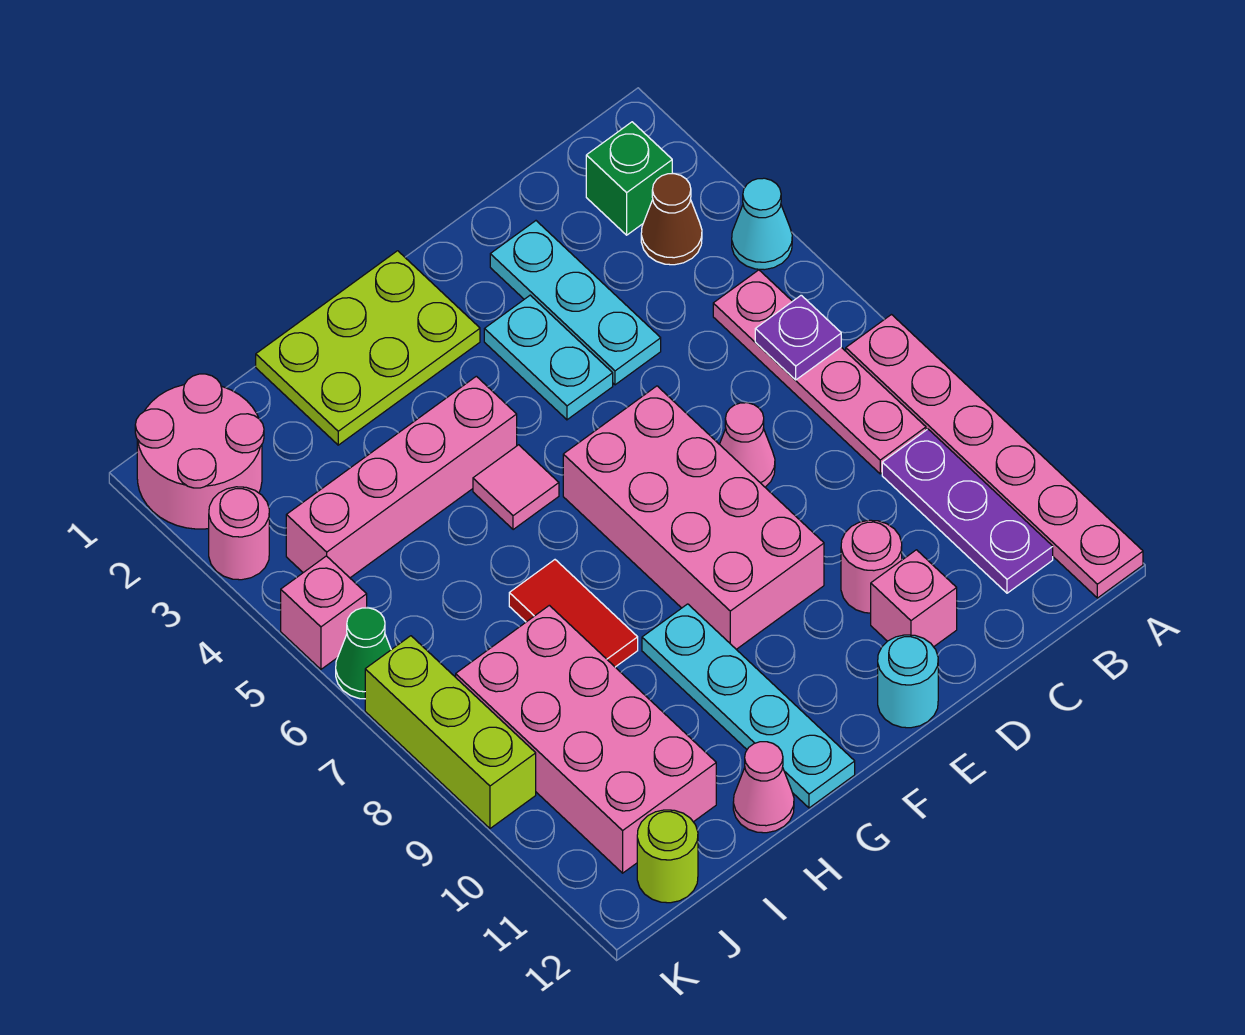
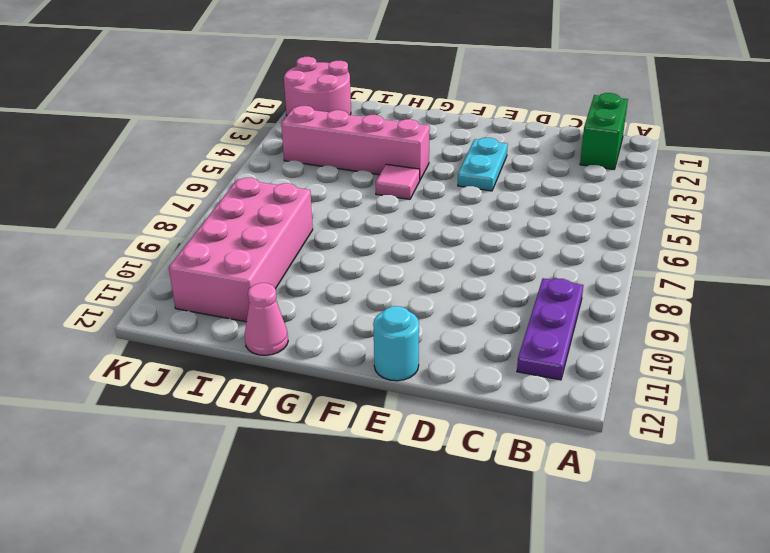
green 1x2 brick [580,93,628,169] -> green 1x1 brick [586,122,672,235]
none -> cyan 1x1 cone [732,178,792,270]
none -> pink 1x6 plate [846,315,1143,598]
none -> brown 1x1 cone [641,174,702,265]

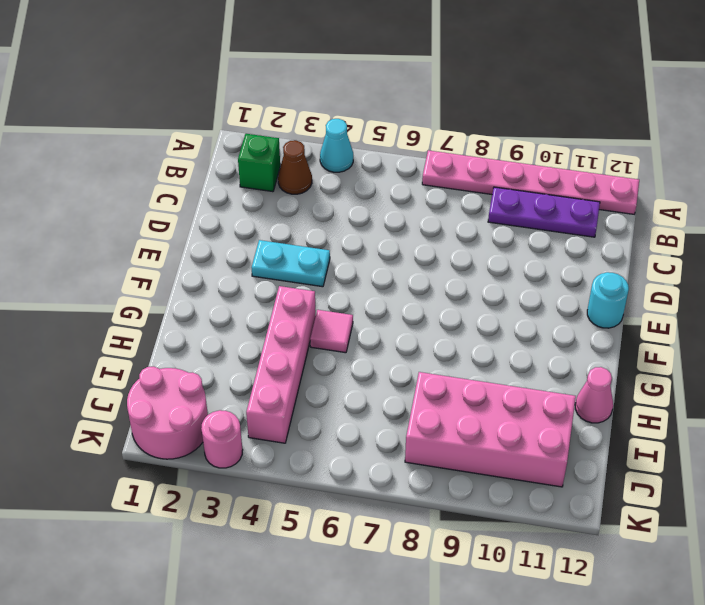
none -> pink 1x4 plate [713,270,926,474]
none -> cyan 1x3 plate [490,221,661,385]
none -> pink 1x1 cone [720,403,775,487]

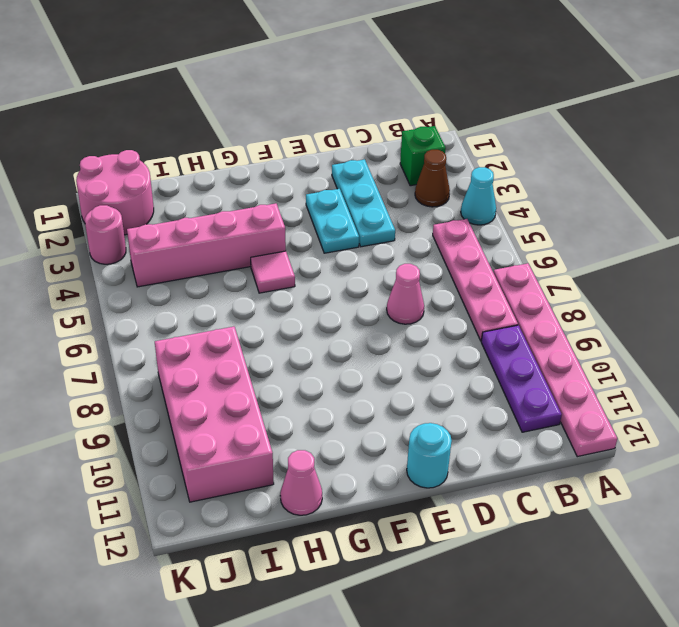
none -> pink 1x1 round brick [841,520,902,613]
none -> pink 1x1 brick [871,550,957,647]
none -> pink 2x4 brick [563,386,824,649]

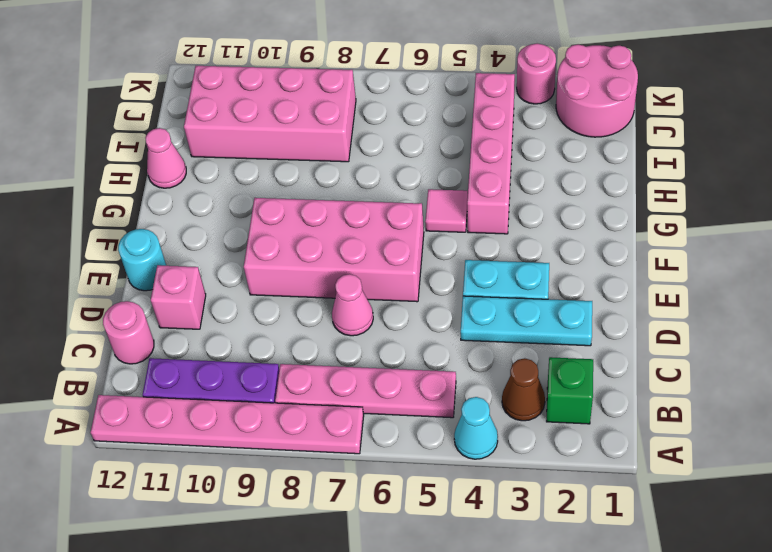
pink 1x1 round brick [103,301,154,364] -> pink 1x1 round brick moved to [841,520,902,613]
none -> lime 2x3 plate [256,251,480,445]
none -> cyan 1x4 plate [642,604,855,808]
none -> red 1x2 tile [509,560,638,667]

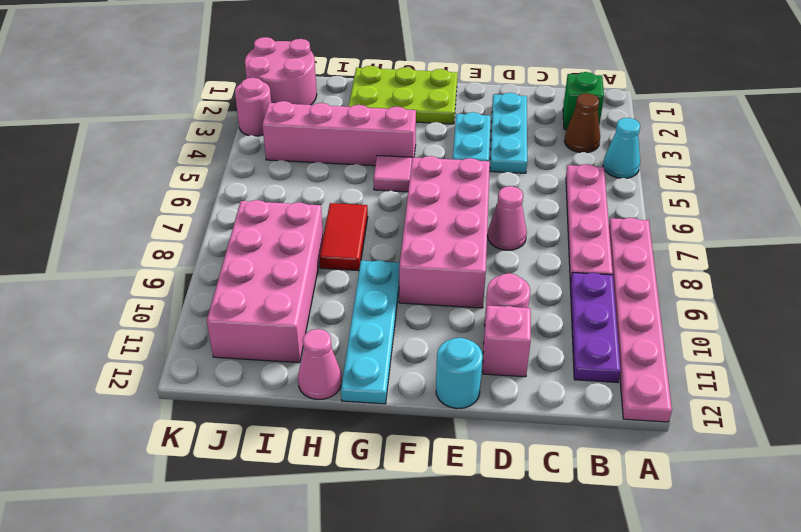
none -> lime 1x1 round brick [637,810,698,903]
none -> pink 1x1 brick [281,556,367,669]
none -> green 1x1 cone [336,608,391,699]

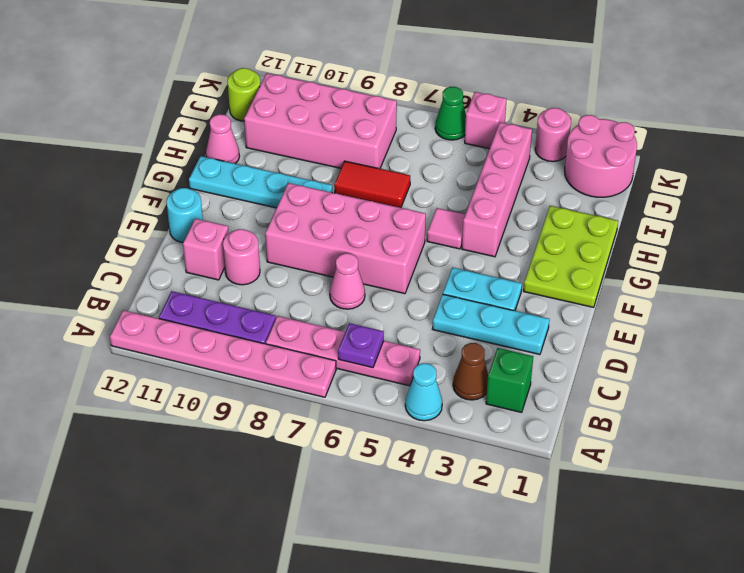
none -> lime 1x3 brick [365,636,536,828]

